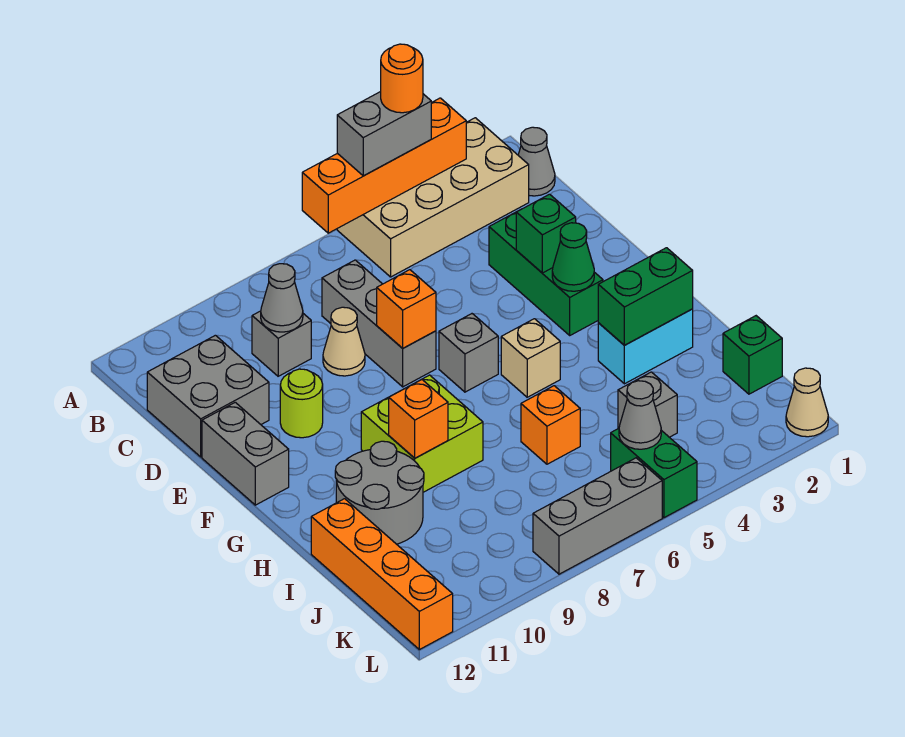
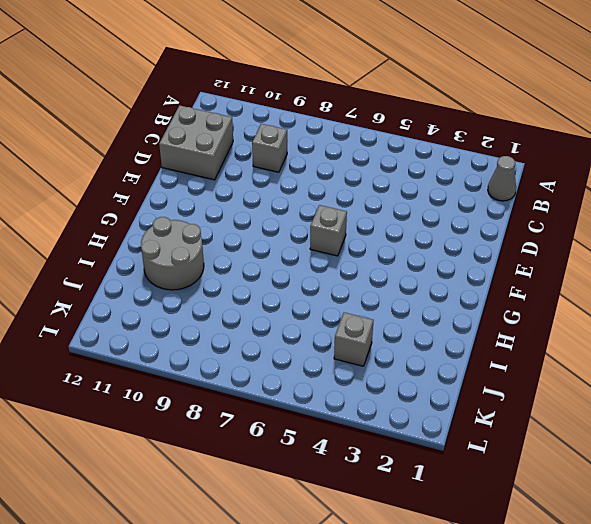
none -> tan 2x4 brick [337,118,529,277]
none -> grey 1x3 brick [322,260,436,387]
none -> green 1x3 brick [489,212,603,335]
none -> tan 1x1 cone [323,307,365,376]

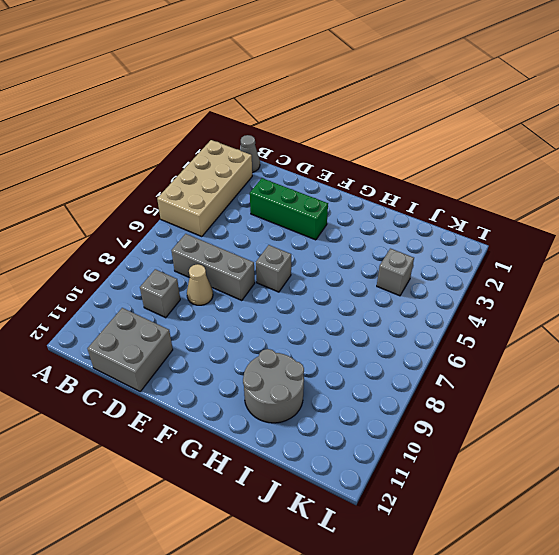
none -> lime 1x1 round brick [280,369,323,438]
none -> grey 1x2 brick [202,402,289,505]
none -> tan 1x1 brick [501,319,560,397]
none -> lime 2x2 brick [361,375,483,492]

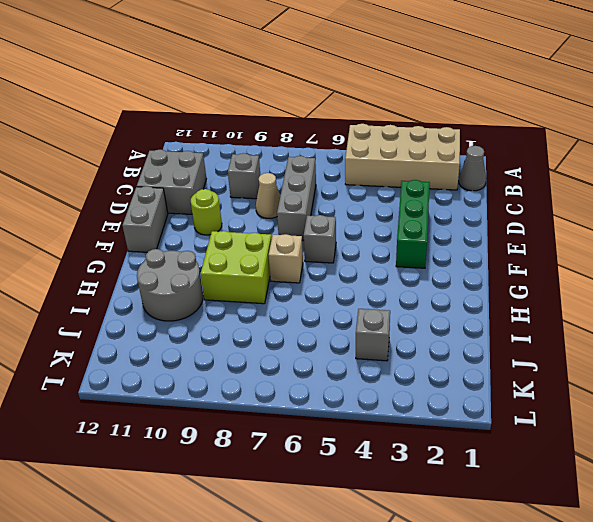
tan 1x1 brick [268,234,303,283] -> tan 1x1 brick moved to [501,319,560,397]
none -> cyan 1x2 brick [598,309,693,384]
none -> orange 1x1 brick [521,386,580,464]
none -> orange 1x4 brick [311,499,453,650]
none -> green 1x1 brick [723,316,782,394]

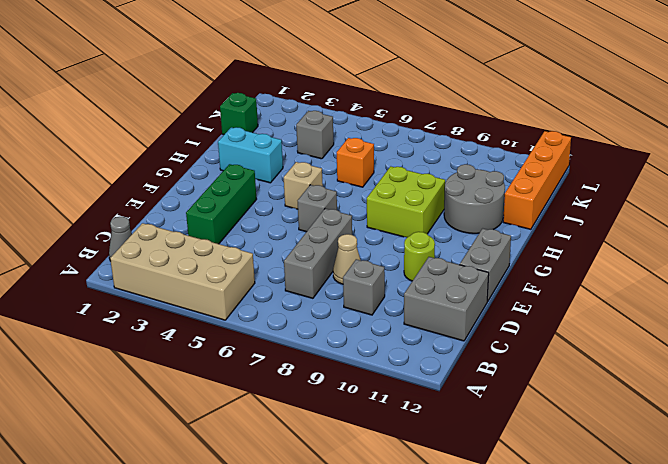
none -> green 1x2 brick [611,428,697,518]
none -> tan 1x1 cone [786,368,828,437]
none -> grey 1x3 brick [533,458,662,574]
none -> orange 1x4 brick [302,98,466,233]

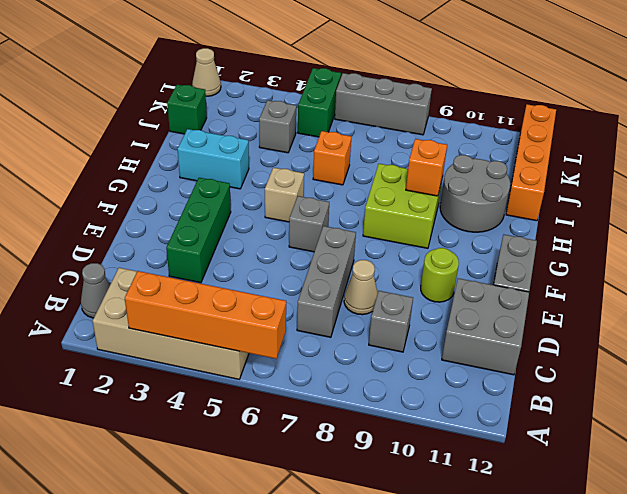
none -> grey 1x1 cone [261,264,303,332]
none -> green 1x1 brick [516,194,576,273]
none -> orange 1x1 brick [377,270,436,348]
none -> green 1x1 cone [552,223,594,291]

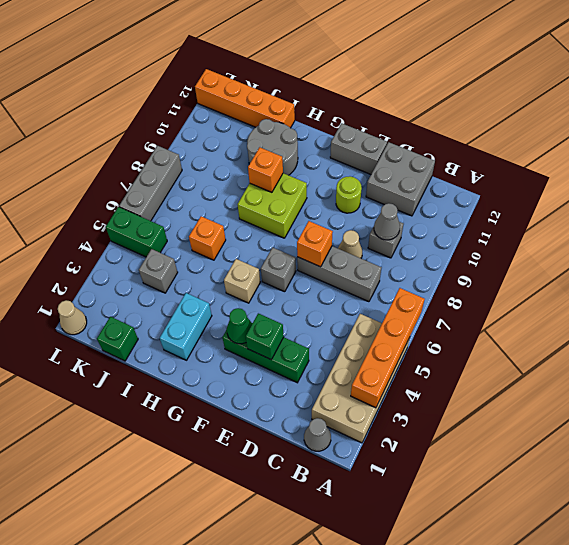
none -> green 1x2 brick [598,248,693,345]
none -> grey 1x1 cone [619,381,661,449]
none -> grey 1x2 brick [337,92,431,176]
none -> orange 1x1 round brick [381,44,423,113]

